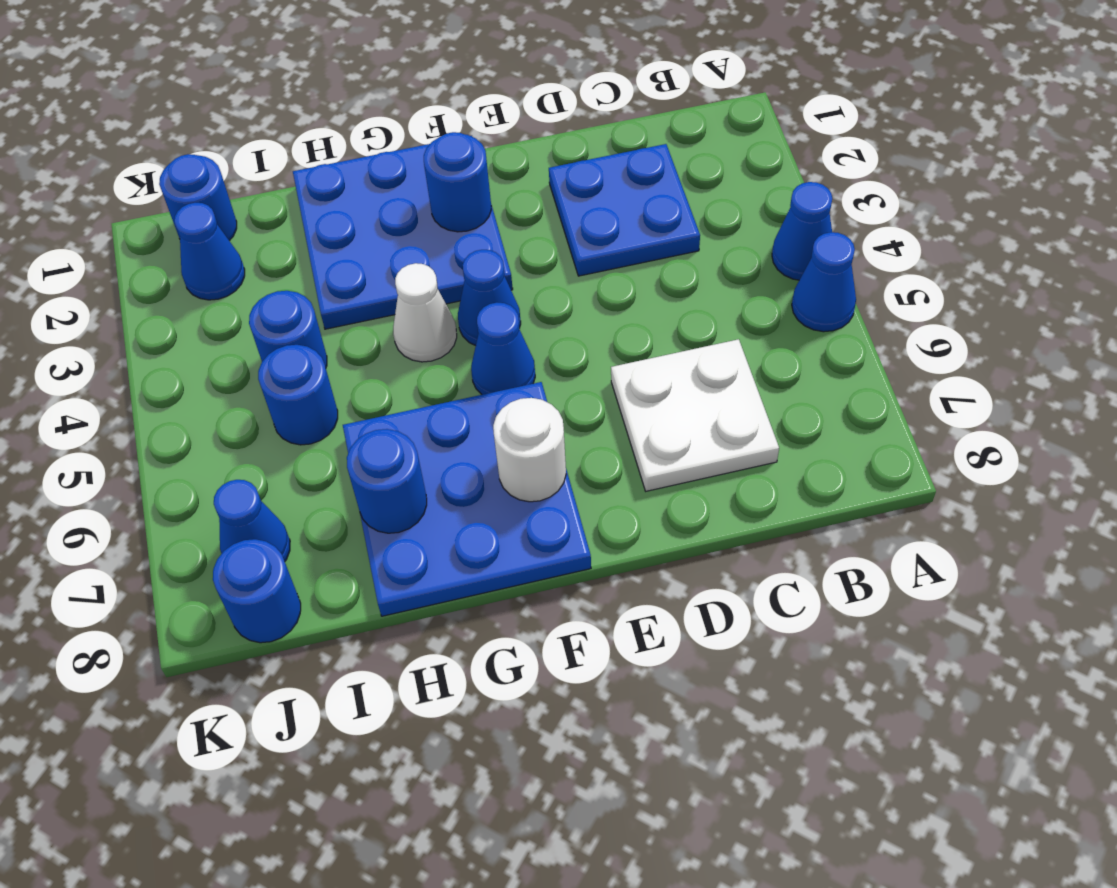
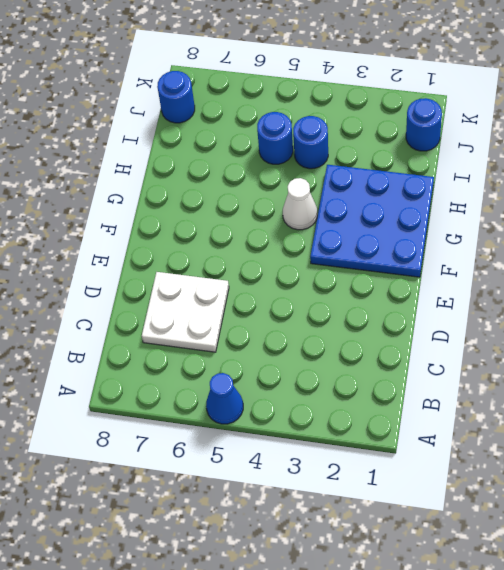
none -> blue 1x1 cone [772,182,832,280]
none -> blue 2x2 plate [549,144,700,276]
none -> blue 1x1 cone [458,250,521,346]

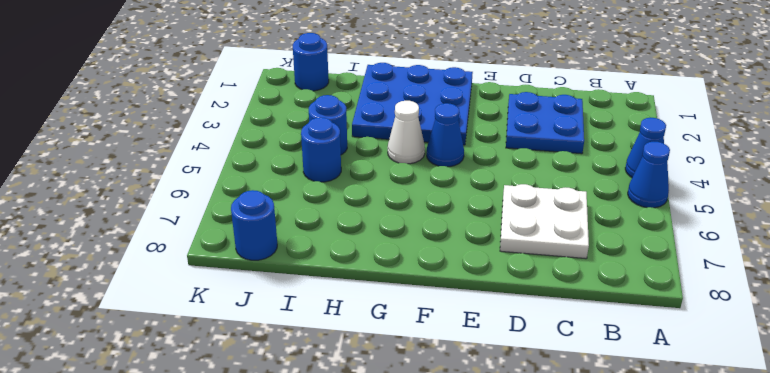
none -> blue 1x1 cone [471,303,535,395]
none -> blue 3x3 plate [343,382,591,616]
none -> blue 1x1 cone [174,203,245,300]

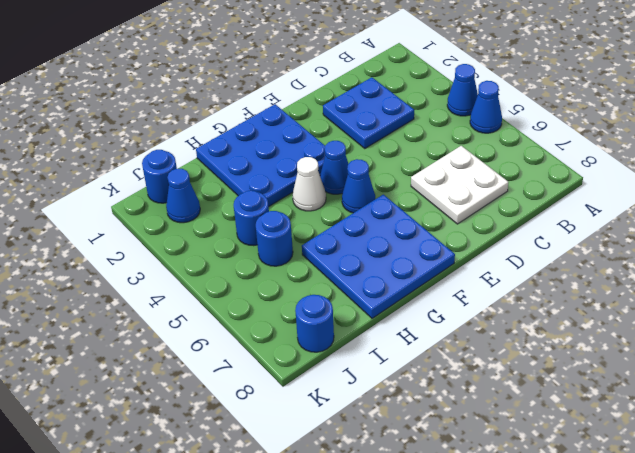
none -> blue 1x1 cone [214,480,290,562]
none -> blue 1x1 round brick [424,132,491,232]
none -> white 1x1 round brick [493,398,566,502]

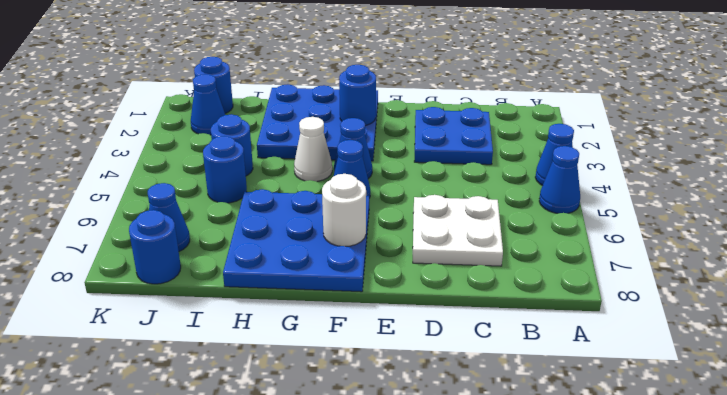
none -> blue 1x1 round brick [347,429,427,533]

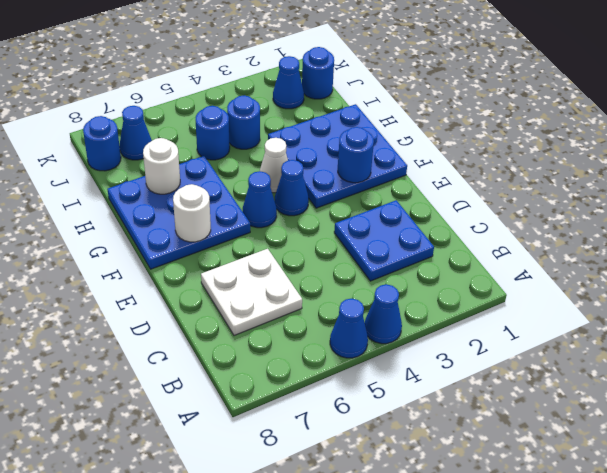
white 1x1 round brick [143,138,180,194] -> blue 1x1 round brick [347,429,427,533]

